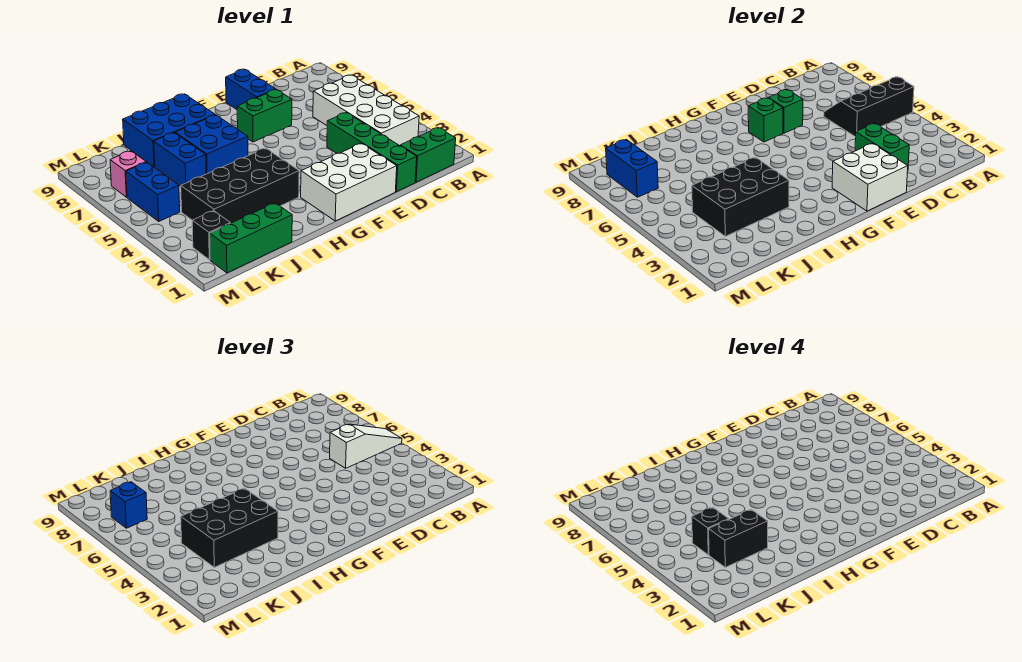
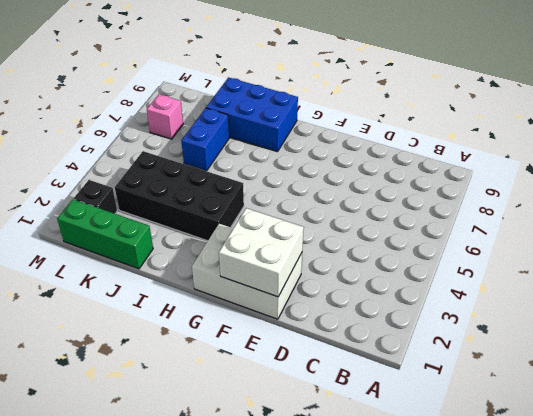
none -> green 1x2 brick [400,128,456,182]
none -> white 2x4 brick [313,75,419,146]
none -> green 1x4 brick [327,113,417,192]

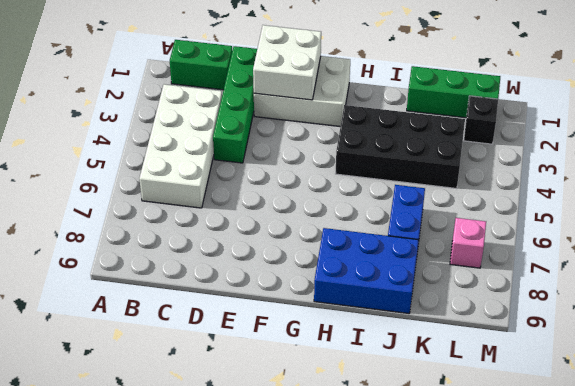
none -> green 1x2 brick [237,90,292,142]
none -> blue 1x2 brick [226,69,276,109]
none -> blue 2x2 brick [175,115,248,174]

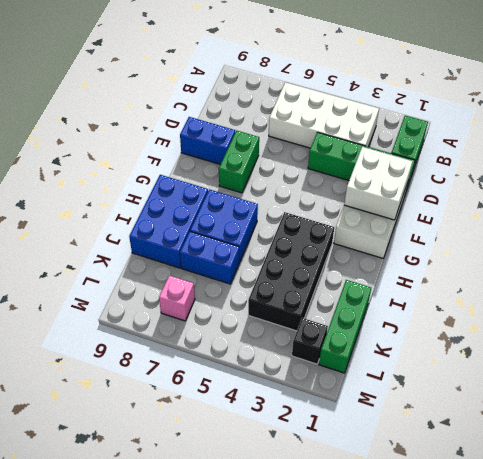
none -> blue 1x2 brick [126,162,180,221]
none -> black 2x3 slope [824,77,914,137]
none -> green 1x2 brick [855,123,909,166]

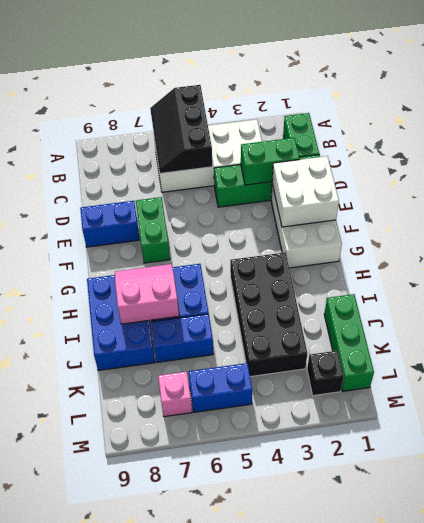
pink 2x2 slope [115,264,179,324] -> none
none -> green 1x1 brick [769,90,803,133]
none -> green 1x1 brick [748,98,783,142]
none -> black 2x3 brick [692,157,789,236]

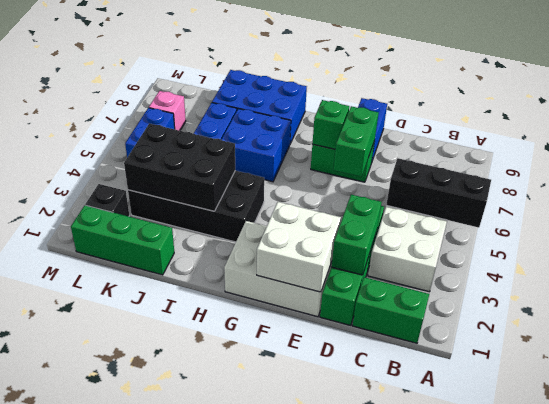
green 1x2 brick [333,106,379,177] -> green 1x1 brick [769,90,803,133]
none -> blue 1x2 brick [606,140,658,197]
none -> white 1x3 slope [330,424,402,468]
none -> black 2x3 brick [181,488,278,567]

